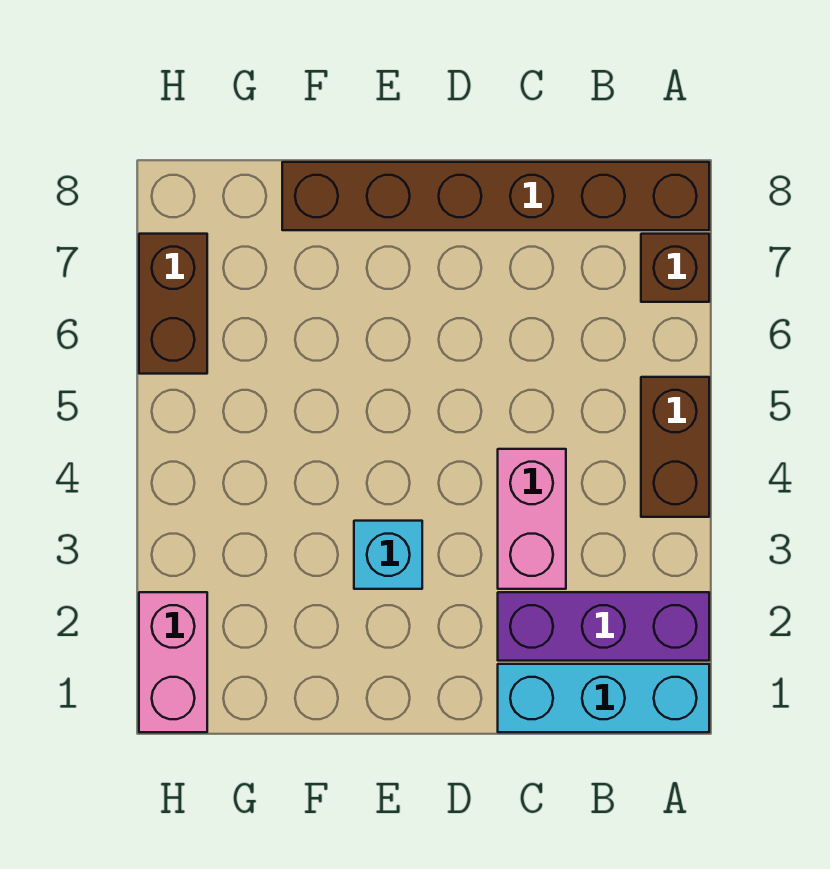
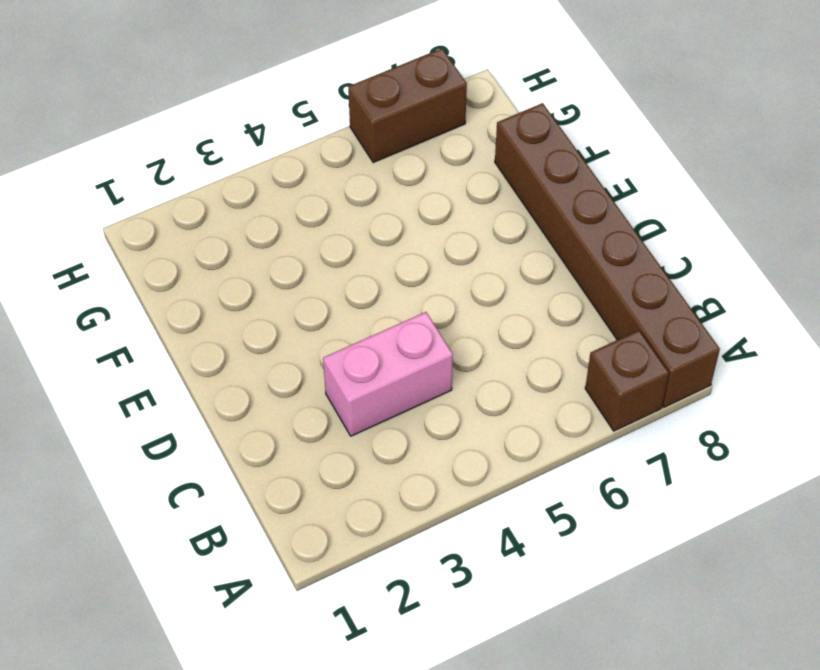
none -> cyan 1x3 brick [498,664,709,732]
none -> purple 1x3 brick [498,592,709,661]

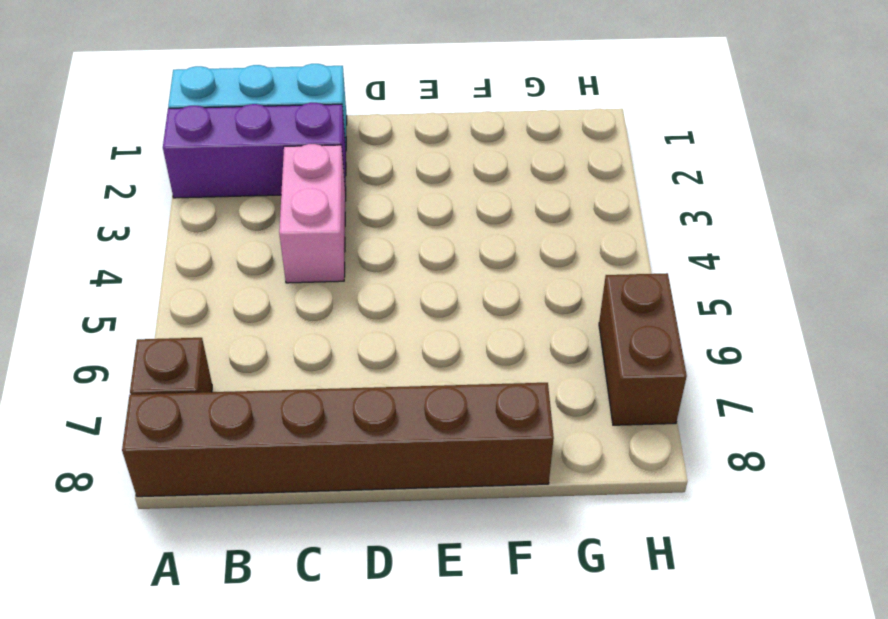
none -> brown 1x2 brick [641,377,709,517]
none -> cyan 1x1 brick [354,521,422,589]

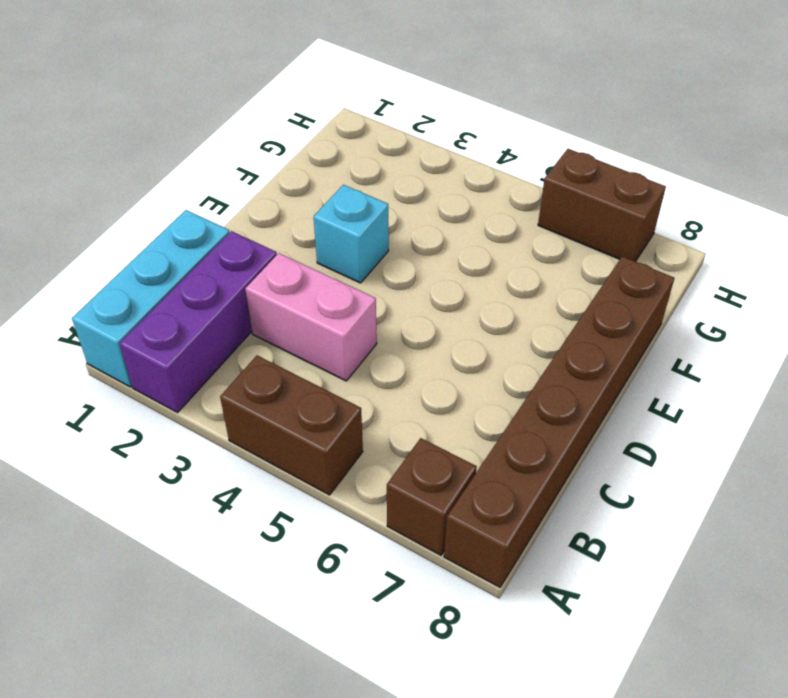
none -> pink 1x2 brick [139,592,207,732]

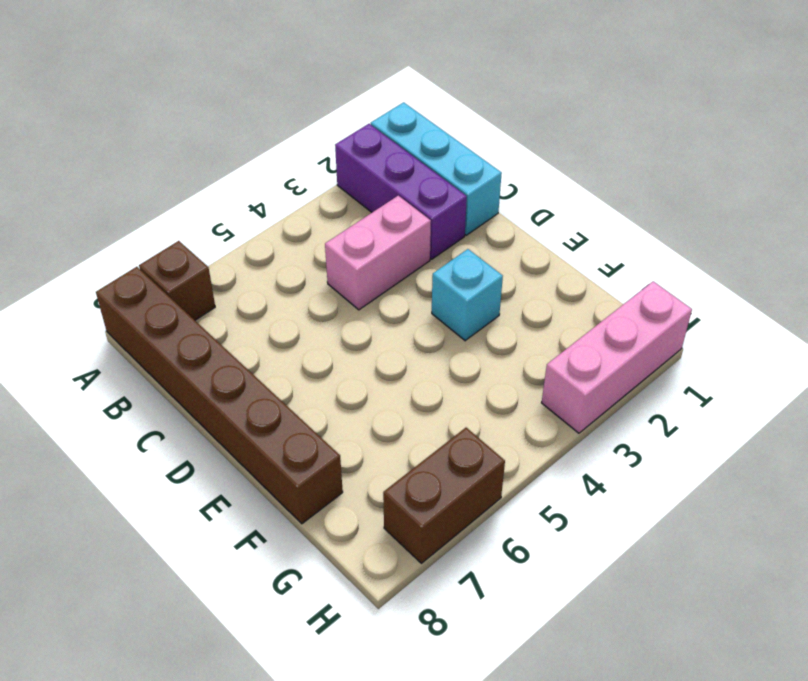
pink 1x3 brick [542,281,692,433] -> pink 1x2 brick [139,592,207,732]
none -> brown 1x2 brick [641,377,709,517]

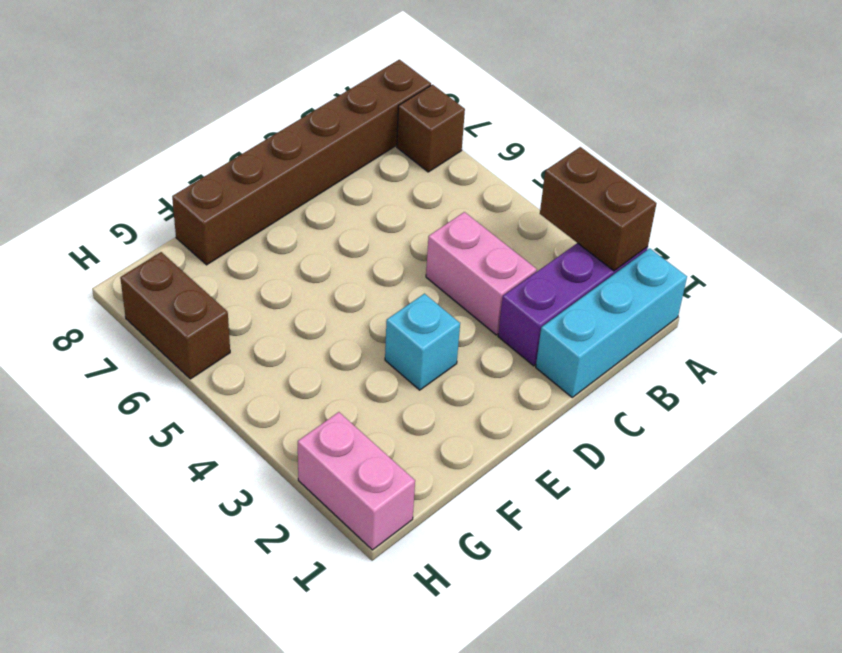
brown 1x2 brick [540,147,656,271] -> brown 1x2 brick moved to [641,377,709,517]

